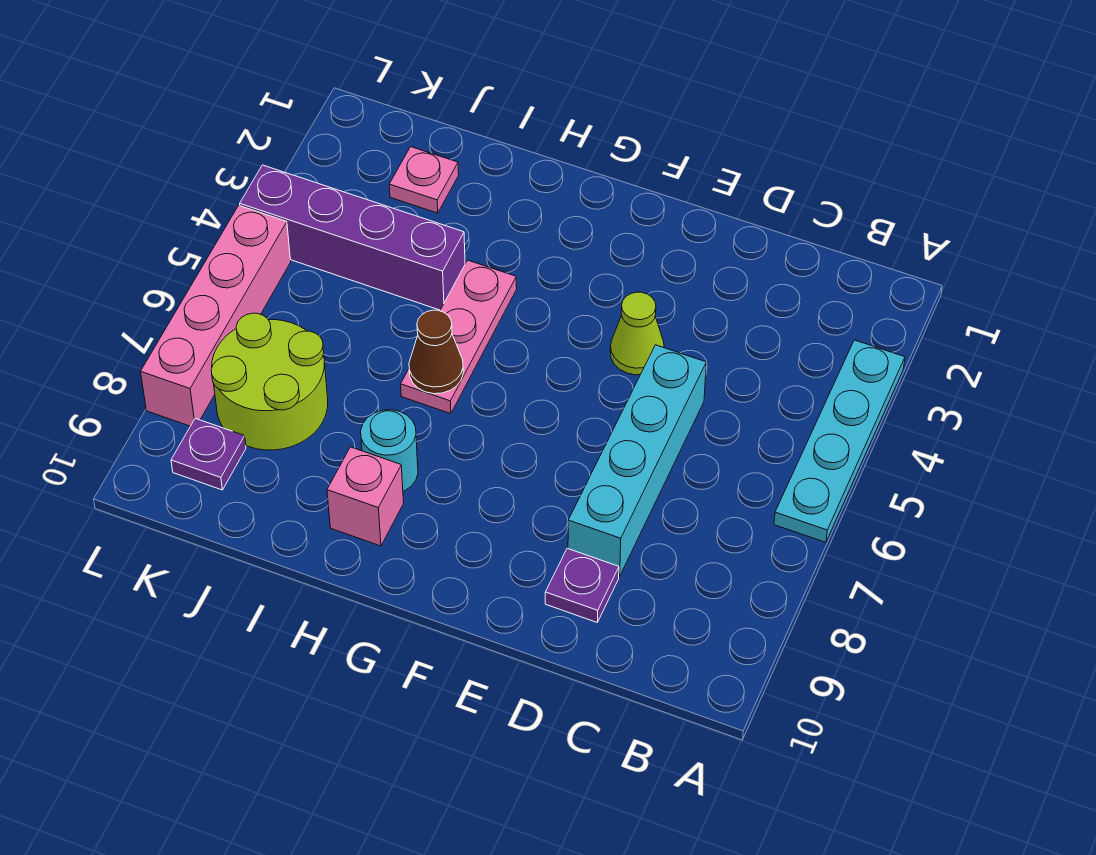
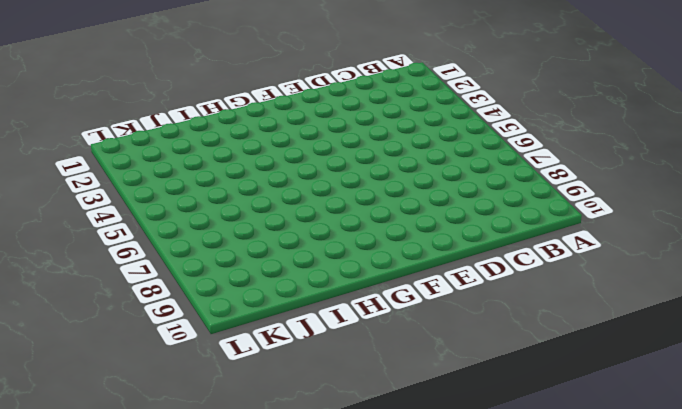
none -> cyan 1x4 plate [774,340,905,542]
none -> cyan 1x4 brick [568,345,706,576]
none -> purple 1x1 plate [545,548,619,622]

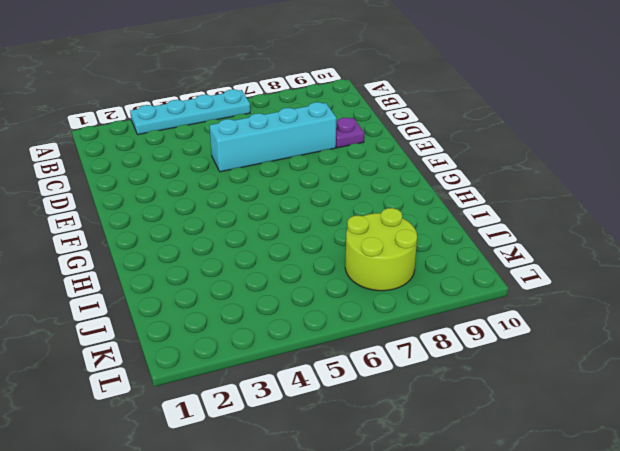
none -> lime 1x1 cone [610,292,664,375]
none -> pink 1x3 plate [401,260,517,414]
none -> cyan 1x1 round brick [361,410,418,491]

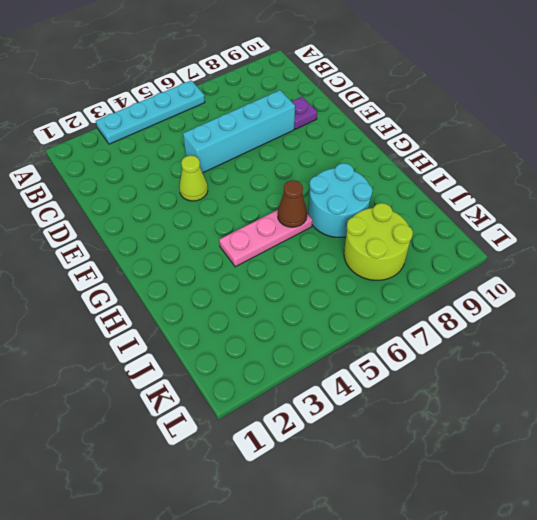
cyan 2x2 round brick [308,163,373,237] -> cyan 1x1 round brick [361,410,418,491]
none -> pink 1x1 brick [327,447,404,546]
none -> purple 1x4 brick [240,165,465,310]
none -> pink 1x1 plate [389,147,459,213]

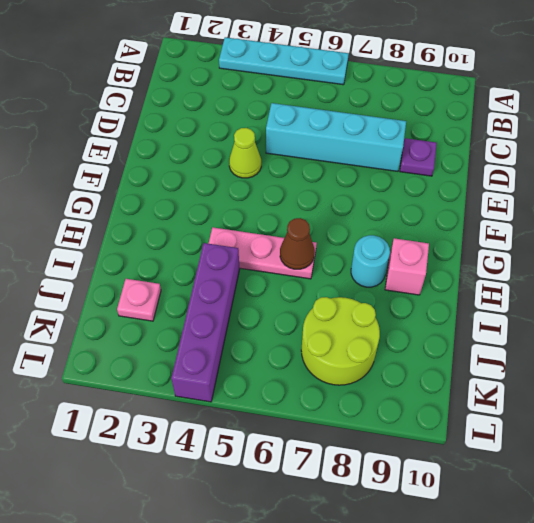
none -> purple 1x1 plate [171,418,246,490]
none -> pink 1x4 brick [141,206,291,426]

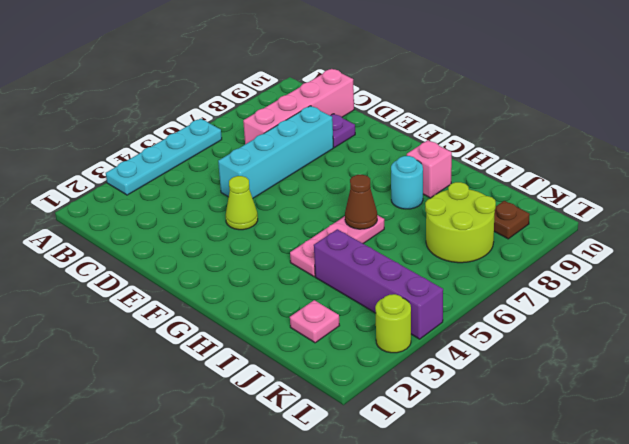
pink 1x4 brick [243,69,354,144] -> pink 1x4 brick moved to [141,206,291,426]
brown 1x1 plate [494,201,529,239] -> purple 1x1 plate [171,418,246,490]
lime 1x1 round brick [375,294,411,353] -> none

